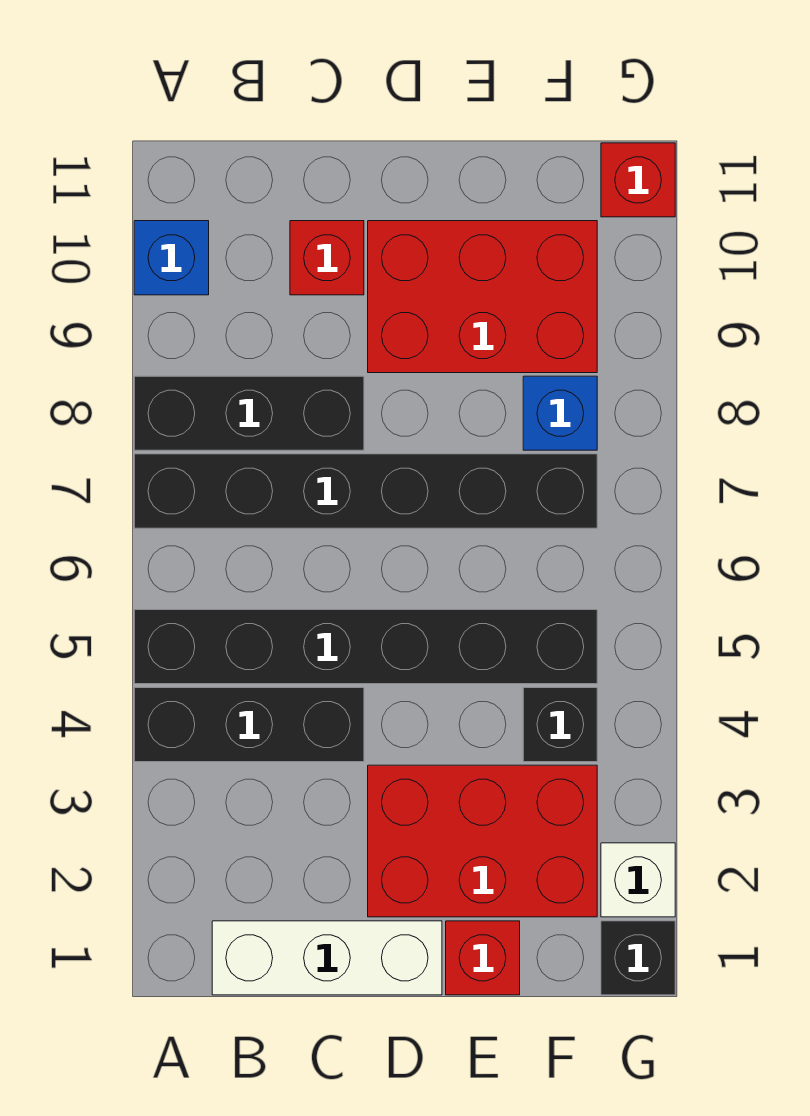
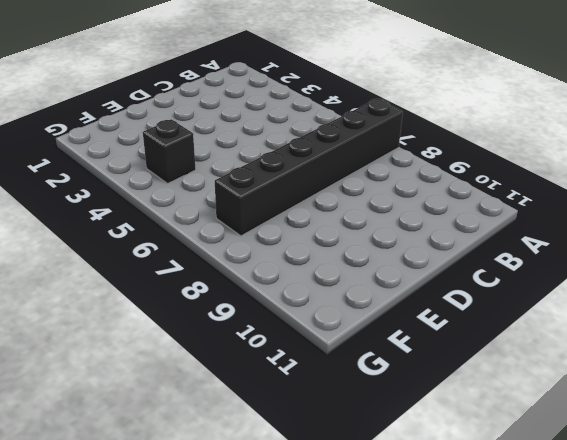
none -> black 1x3 brick [134,688,364,762]
none -> black 1x6 brick [134,610,597,684]
none -> black 1x3 brick [134,376,364,450]

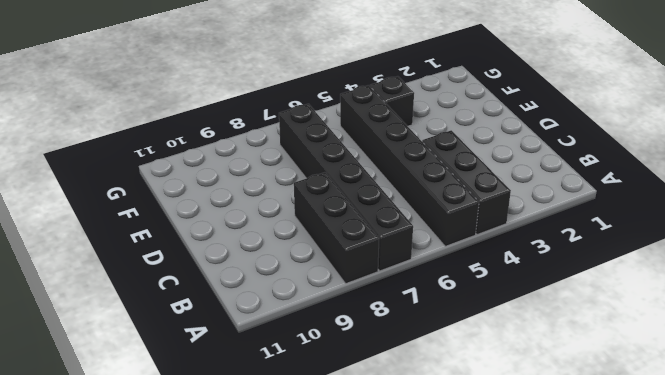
none -> blue 1x1 brick [134,221,209,295]
none -> white 1x3 brick [212,921,442,995]
none -> red 1x1 brick [290,221,364,295]

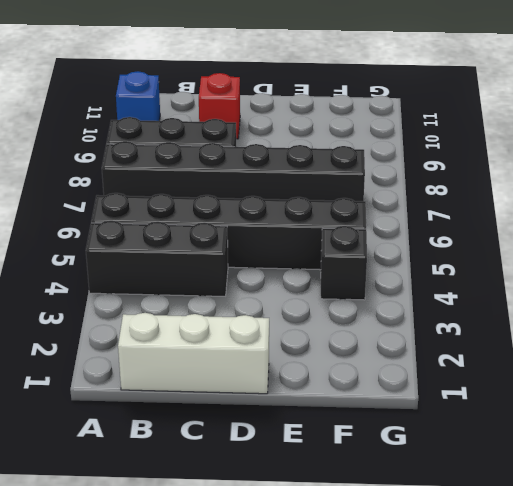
none -> red 2x3 brick [368,765,597,917]
none -> red 2x3 brick [368,221,597,373]
none -> red 1x1 brick [446,921,520,995]

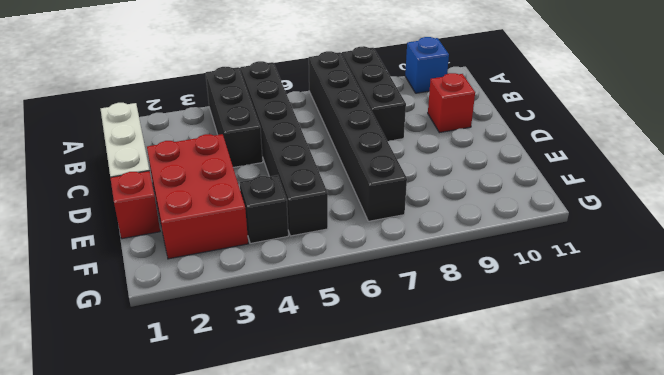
none -> red 2x3 brick [368,221,597,373]
none -> blue 1x1 brick [523,376,597,450]
none -> black 1x1 brick [601,921,675,995]

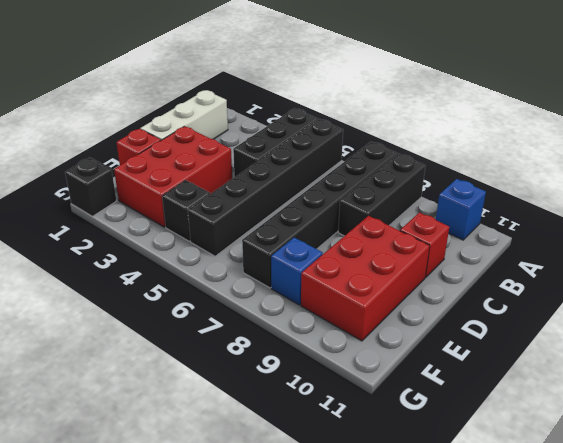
none -> white 1x1 brick [601,843,675,917]
none -> red 1x1 brick [601,143,675,217]

